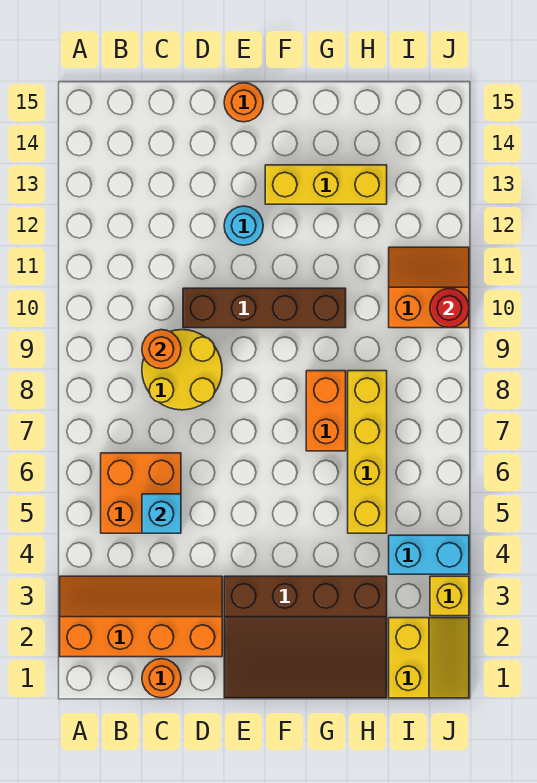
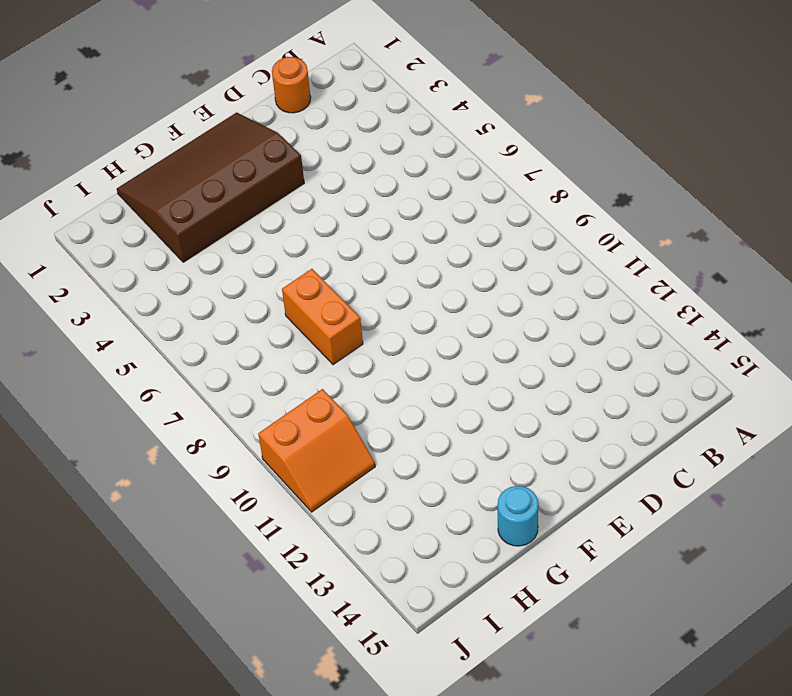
cyan 1x1 round brick [498,486,538,546] -> cyan 1x1 round brick moved to [224,206,263,245]
none -> orange 2x4 slope [60,576,222,657]
none -> orange 2x2 brick [101,453,181,533]
none -> yellow 2x2 round brick [142,330,222,410]

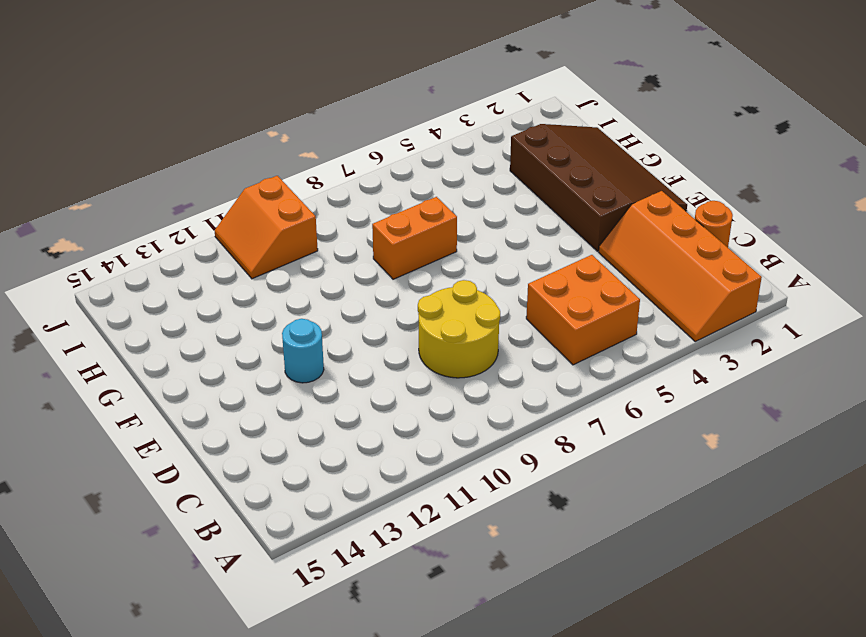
none -> brown 1x4 brick [183,288,346,328]
none -> orange 1x1 round brick [224,83,263,122]
none -> yellow 1x3 brick [265,165,387,204]

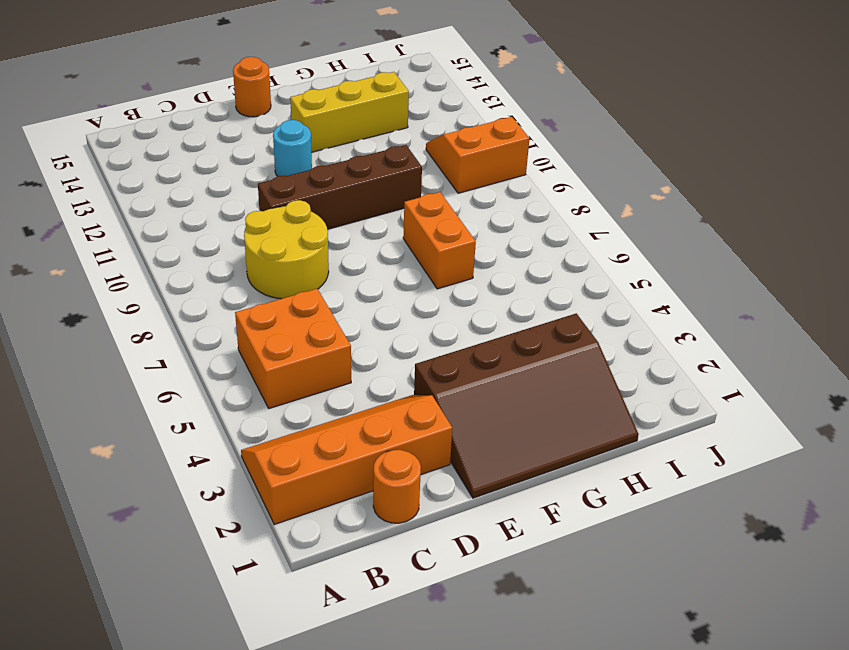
none -> yellow 1x4 brick [348,371,387,533]
none -> yellow 2x2 slope [389,618,469,698]
none -> cyan 1x2 brick [389,535,469,574]

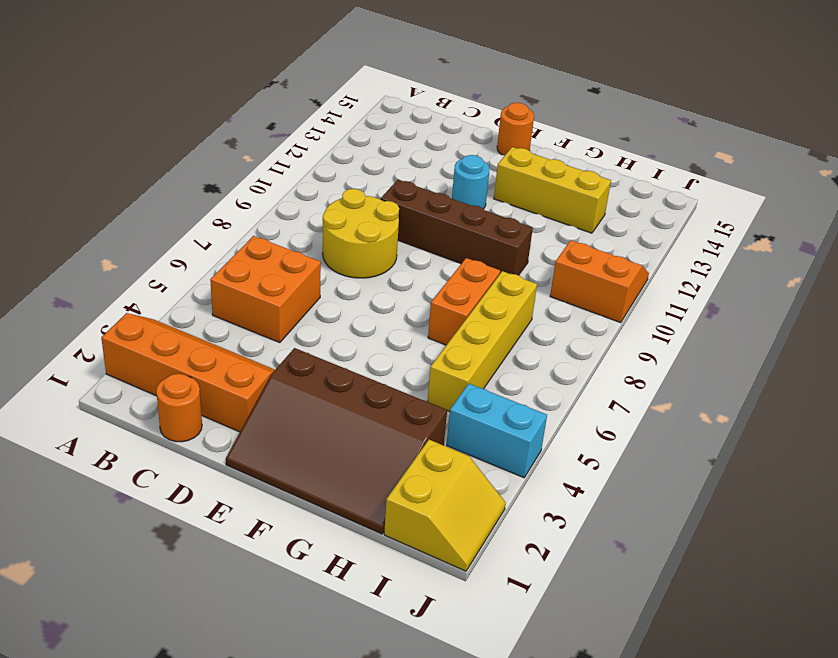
none -> yellow 1x1 brick [430,576,469,616]
none -> cyan 1x1 brick [142,494,181,533]
none -> orange 1x1 round brick [142,330,181,369]

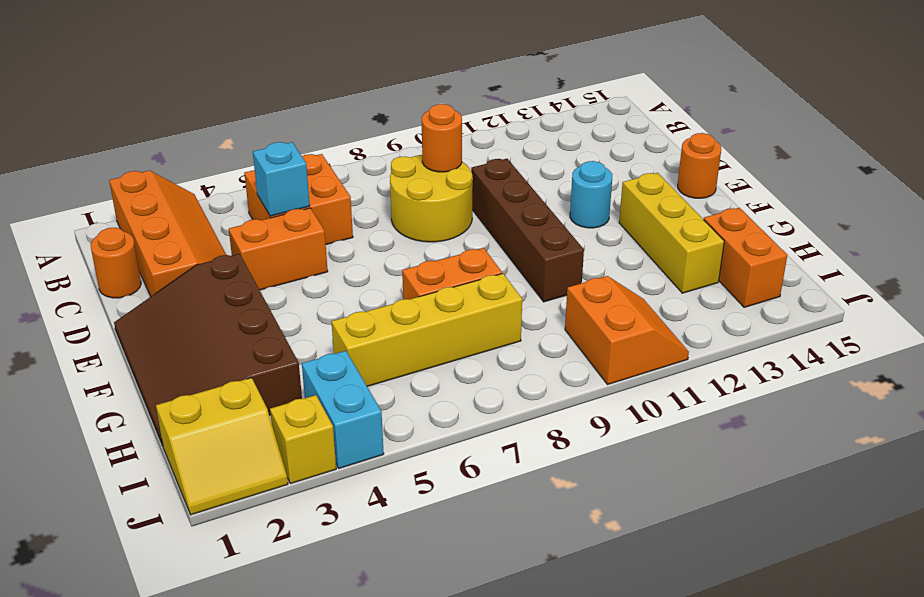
orange 1x2 brick [229,208,328,290] -> none
orange 1x2 brick [704,208,787,307] -> none
none -> red 1x1 round brick [430,289,469,328]

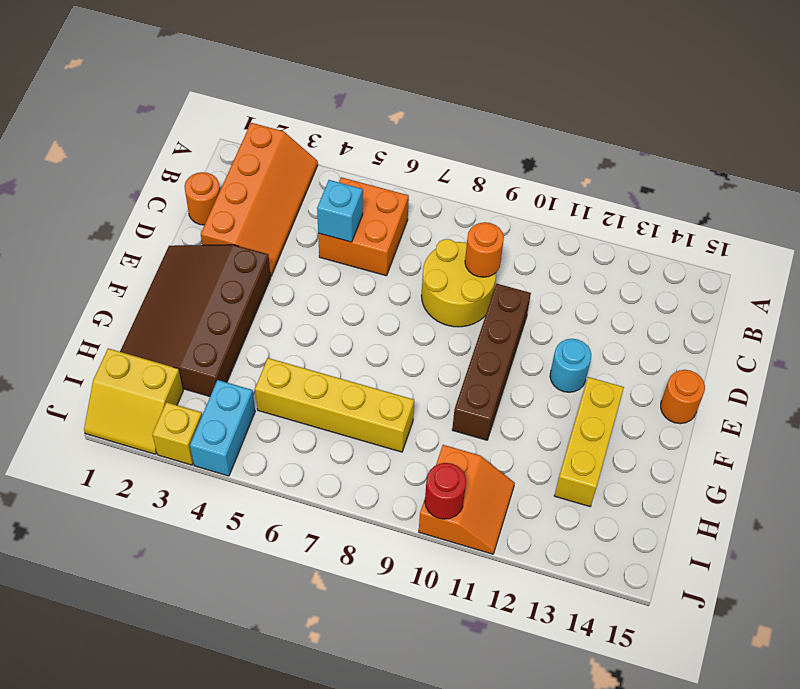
none -> orange 1x2 brick [306,371,346,451]

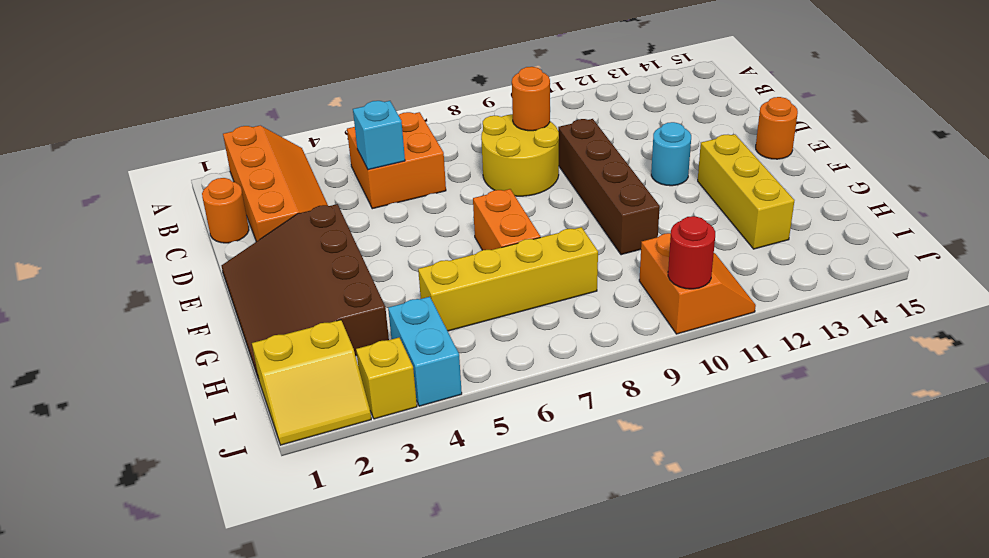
orange 1x2 brick [473,189,540,250] -> orange 1x2 brick turned to [306,371,346,451]

